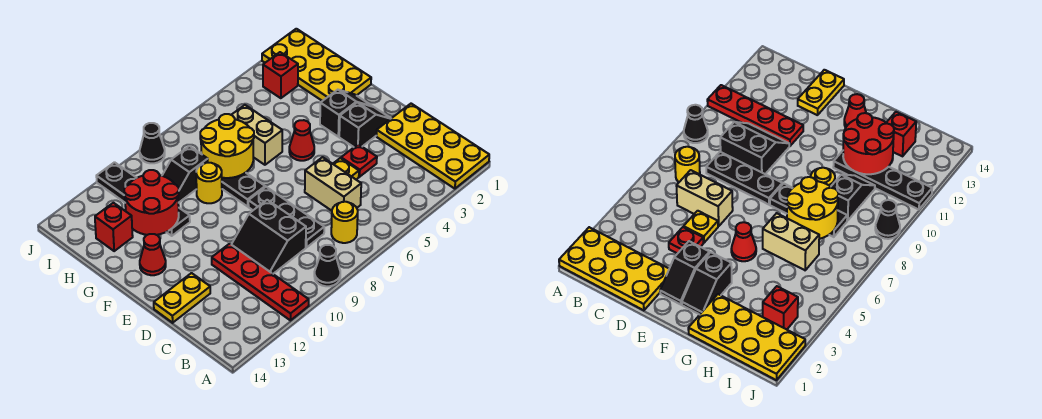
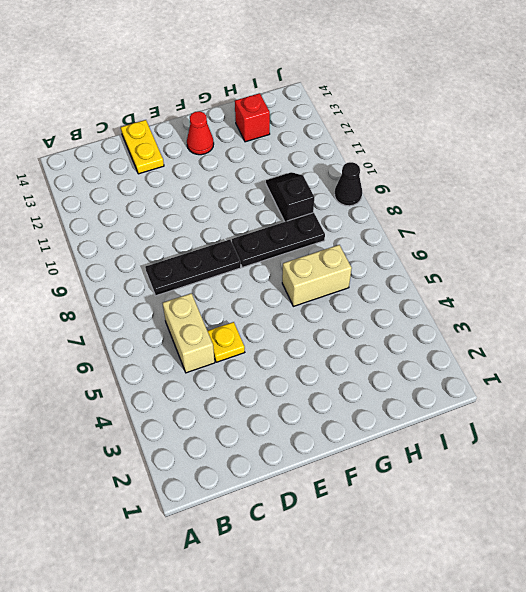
tan 1x2 brick [163,293,215,373] -> tan 1x2 brick turned to [305,157,361,211]
none -> yellow 2x4 plate [377,104,489,189]
none -> black 1x1 cone [314,245,340,286]
none -> red 1x4 plate [212,244,309,320]

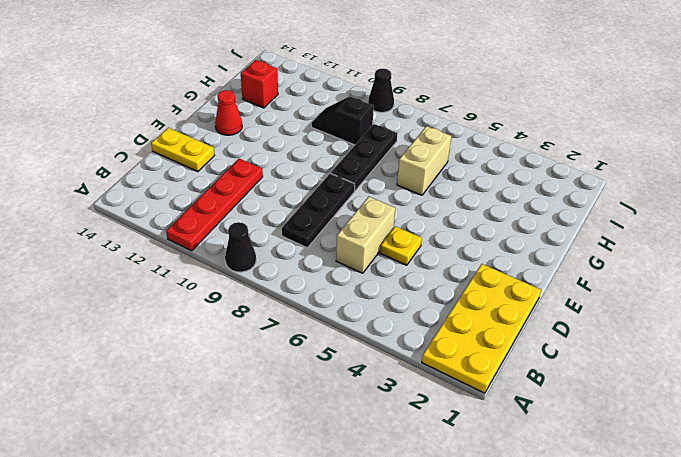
none -> yellow 1x1 round brick [331,202,358,243]
none -> black 2x2 slope [231,200,306,274]
none -> red 1x1 plate [341,144,377,177]

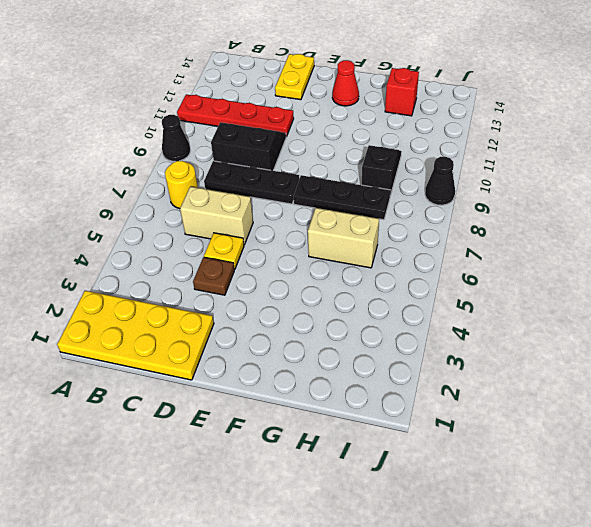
brown 1x1 plate [193,257,234,295] -> red 1x1 plate [341,144,377,177]
none -> black 1x2 slope [339,102,391,147]
none -> black 1x2 slope [320,90,373,137]
none -> red 1x1 cone [289,120,314,161]

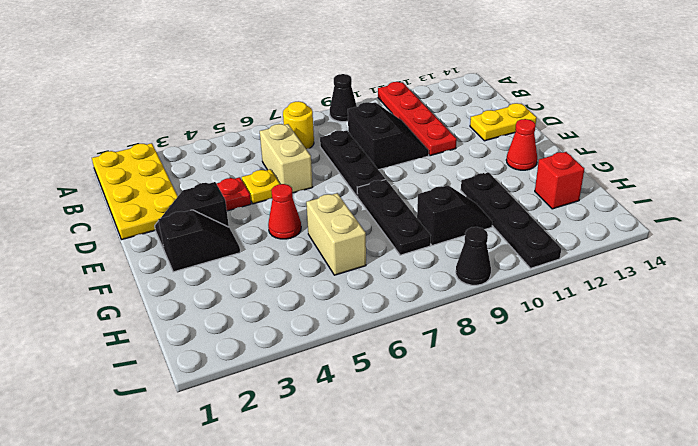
black 1x2 slope [158,210,240,272] -> black 1x2 slope turned to [320,90,373,137]
none -> yellow 2x4 plate [262,29,371,101]
none -> yellow 1x1 round brick [196,163,222,203]
none -> red 1x1 brick [263,52,298,98]

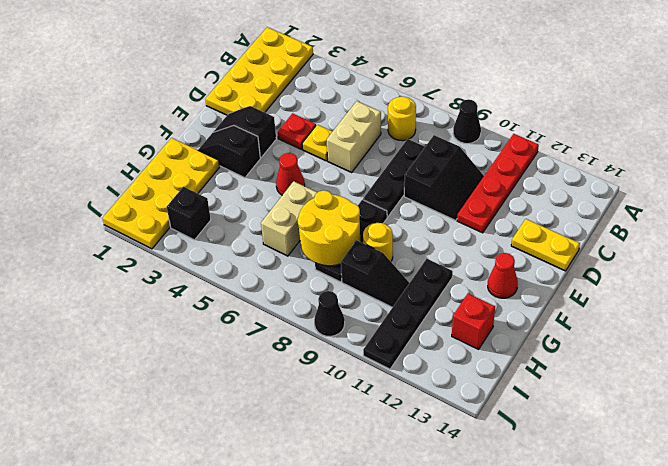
black 1x1 brick [167,187,211,240] -> red 1x1 brick [263,52,298,98]
none -> red 2x2 round brick [124,170,179,235]

